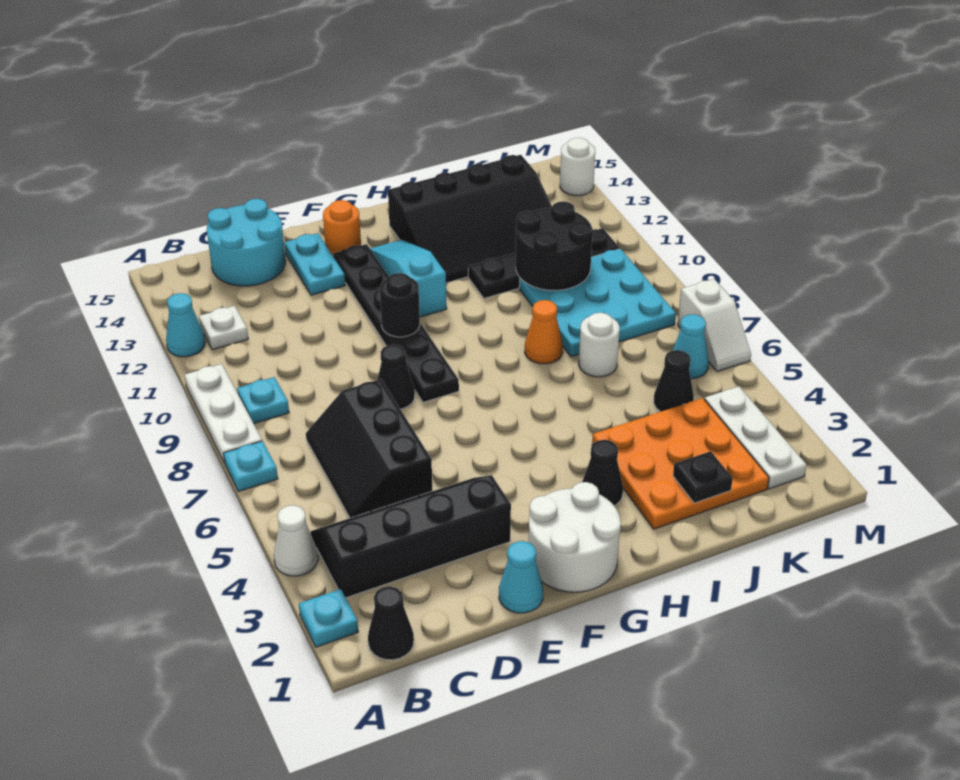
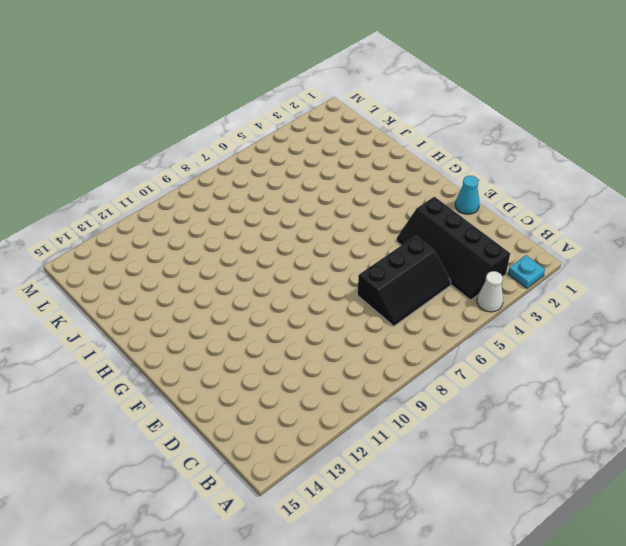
none -> cyan 1x1 plate [224,441,278,491]
none -> white 1x3 plate [184,364,262,463]
none -> cyan 1x1 cone [166,293,205,357]
none -> black 1x1 cone [368,586,414,660]

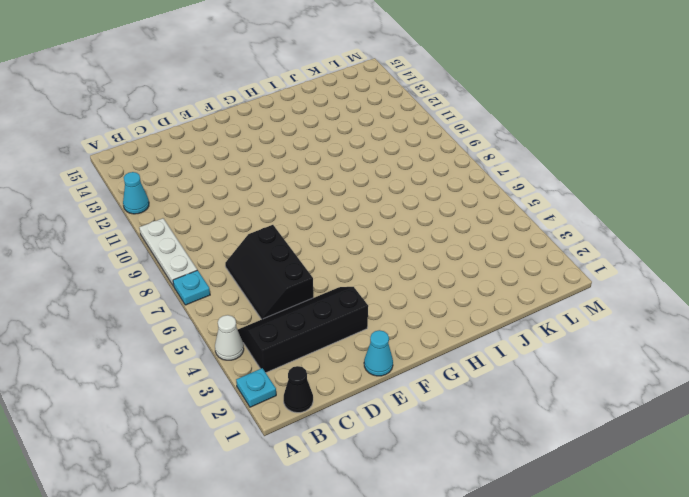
none -> cyan 1x1 plate [237,377,289,424]
none -> white 1x1 plate [199,306,248,350]
none -> cyan 2x2 round brick [207,199,286,286]
none -> black 1x1 cone [378,345,415,409]

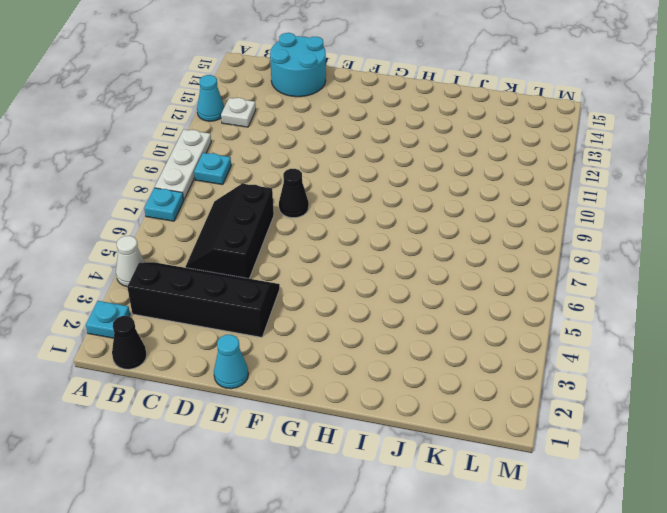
none -> cyan 1x2 plate [284,233,345,295]
none -> white 2x2 round brick [529,482,621,592]
none -> black 1x6 plate [333,244,459,402]
none -> orange 1x1 round brick [323,200,361,255]

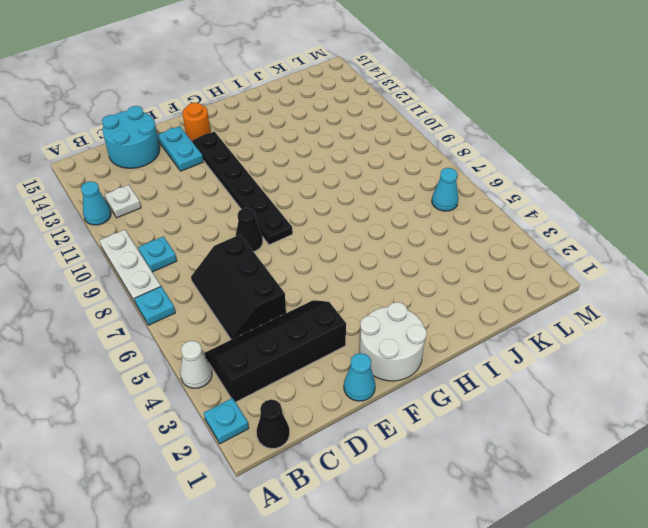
none -> cyan 1x3 slope [370,240,447,317]
none -> black 1x1 cone [582,440,623,506]
none -> black 3x4 slope [388,155,552,283]
none -> orange 3x3 plate [592,398,769,529]

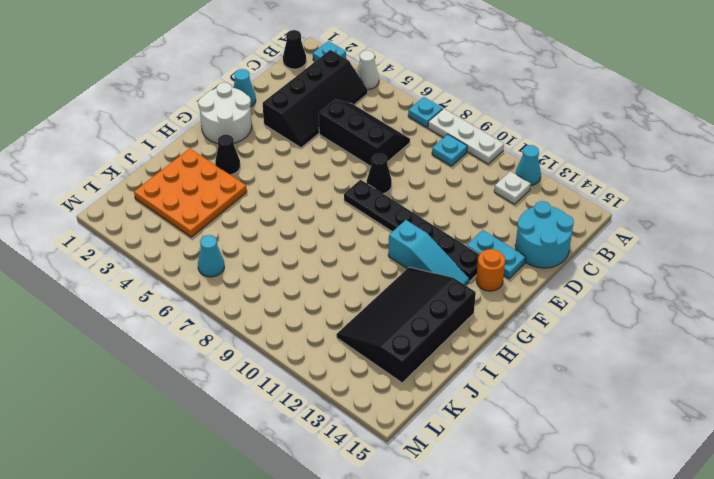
none -> orange 1x1 cone [525,300,563,364]
none -> black 1x4 plate [468,228,620,298]
none -> white 1x1 round brick [579,313,620,377]
none -> cyan 3x3 plate [519,249,676,357]

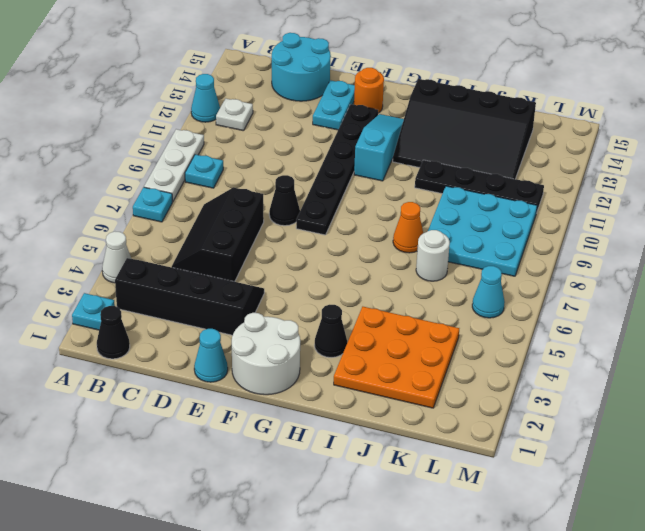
none -> black 1x1 cone [654,350,694,412]
none -> white 1x3 plate [704,386,807,489]
none -> white 1x2 slope [678,279,751,371]
none -> white 1x1 round brick [560,138,595,196]

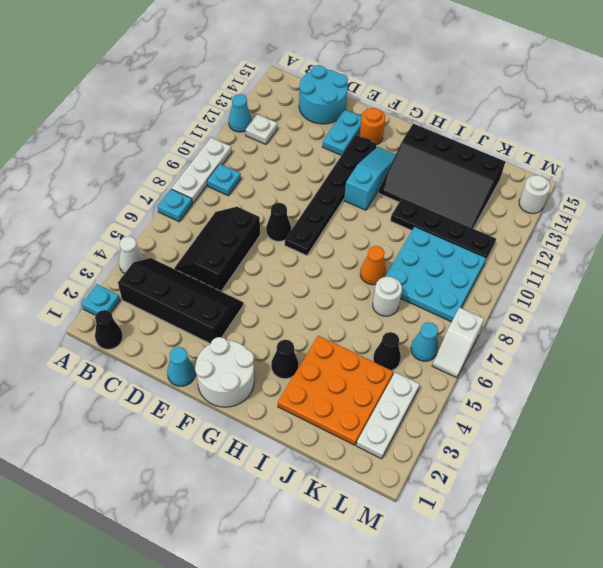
none -> black 1x1 round brick [380,273,420,337]
none -> black 1x1 plate [673,451,733,503]
none -> black 2x2 round brick [516,201,593,290]

